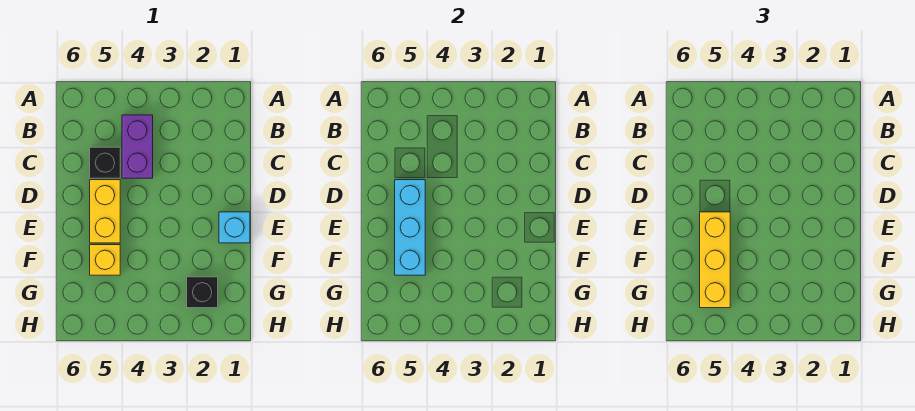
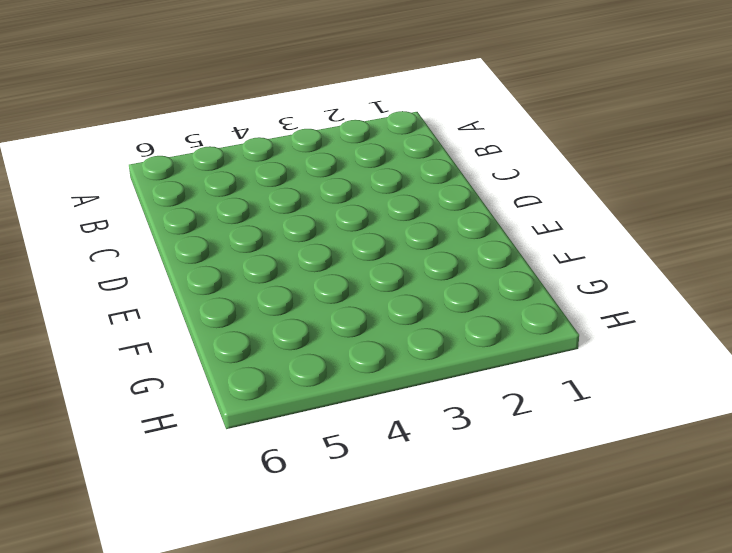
none -> purple 1x2 brick [122,115,153,178]
none -> black 1x1 brick [90,147,120,178]

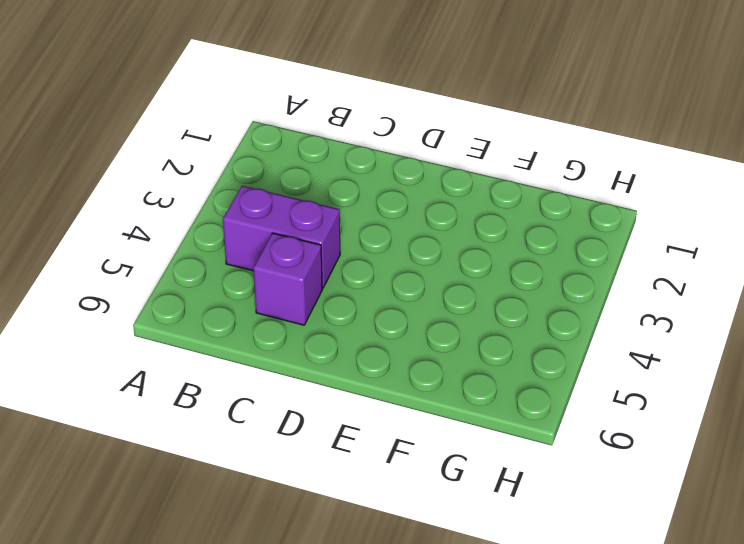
purple 1x1 brick [253,233,322,325] -> black 1x1 brick [90,147,120,178]
none -> yellow 1x2 brick [90,180,120,243]
none -> cyan 1x1 brick [219,212,250,243]

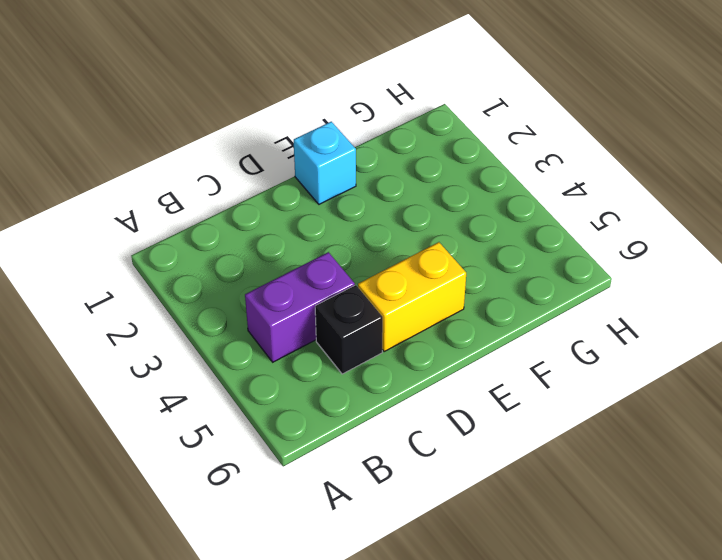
none -> yellow 1x1 brick [90,245,120,275]
none -> black 1x1 brick [187,277,218,308]

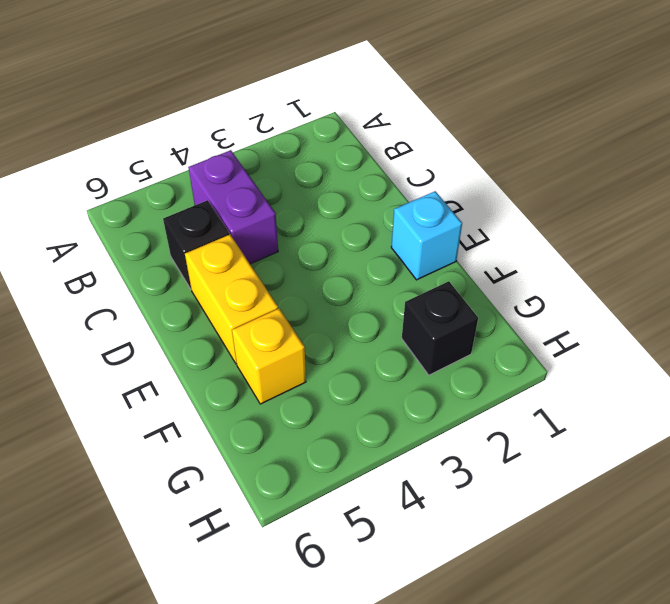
none -> cyan 1x3 brick [395,180,425,275]
none -> yellow 1x3 brick [700,212,730,308]

